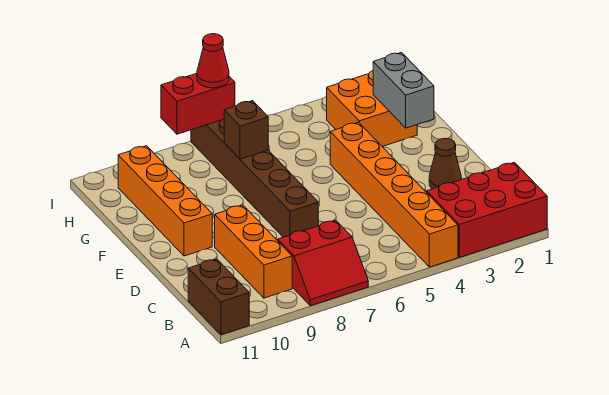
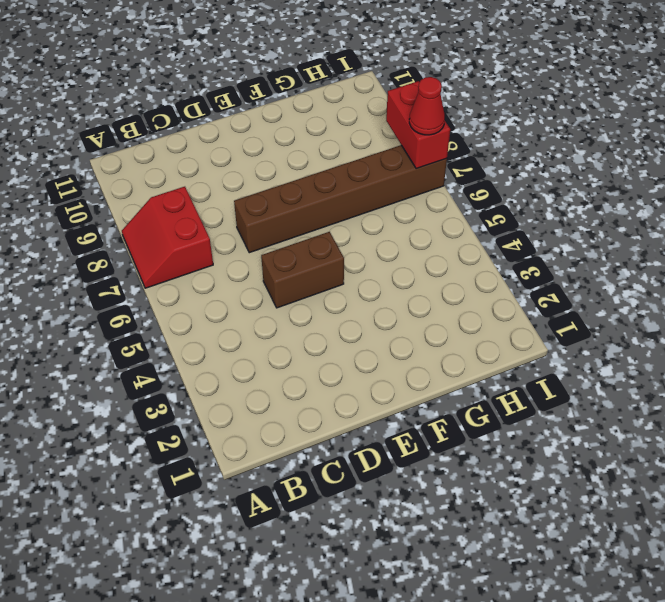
brown 1x2 brick [261,232,344,308] -> brown 1x2 brick moved to [188,259,249,335]
none -> red 2x3 brick [427,163,547,257]
none -> orange 1x6 brick [330,122,458,267]
none -> orange 1x3 brick [215,205,292,298]

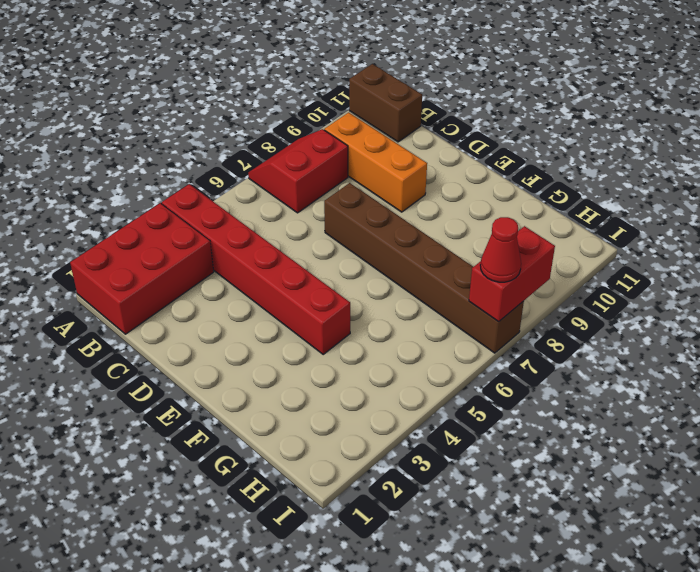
red 1x6 brick [162,184,350,354] -> orange 1x6 brick [330,122,458,267]
none -> brown 1x1 cone [429,138,461,189]
none -> orange 1x4 brick [118,146,212,256]
none -> orange 2x2 brick [327,71,417,146]

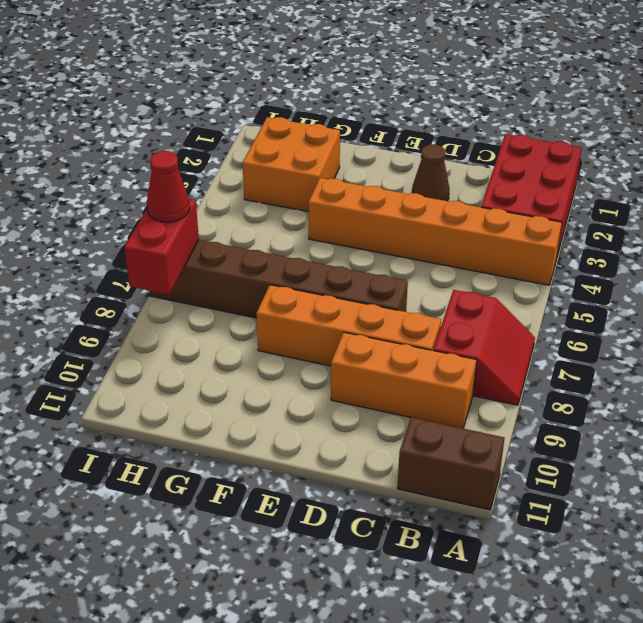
orange 1x4 brick [256,285,441,366] -> orange 1x4 brick moved to [118,146,212,256]
none -> grey 1x2 brick [373,52,434,128]
none -> brown 1x1 brick [224,101,268,159]

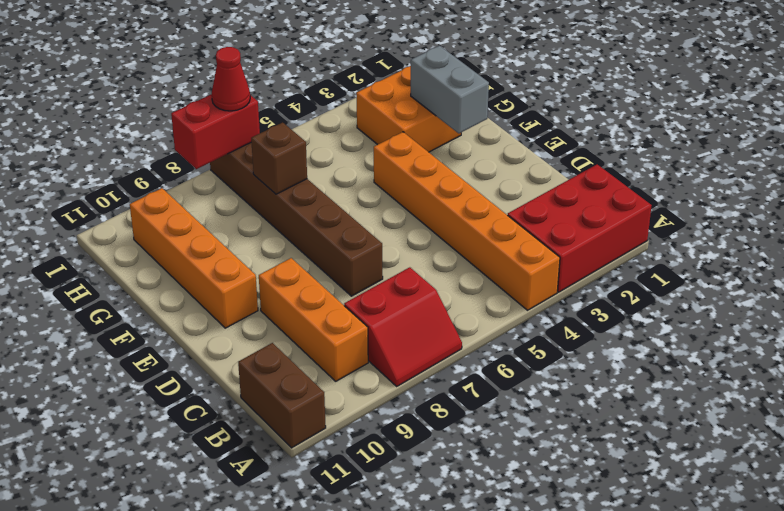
none -> brown 1x1 cone [429,138,461,189]

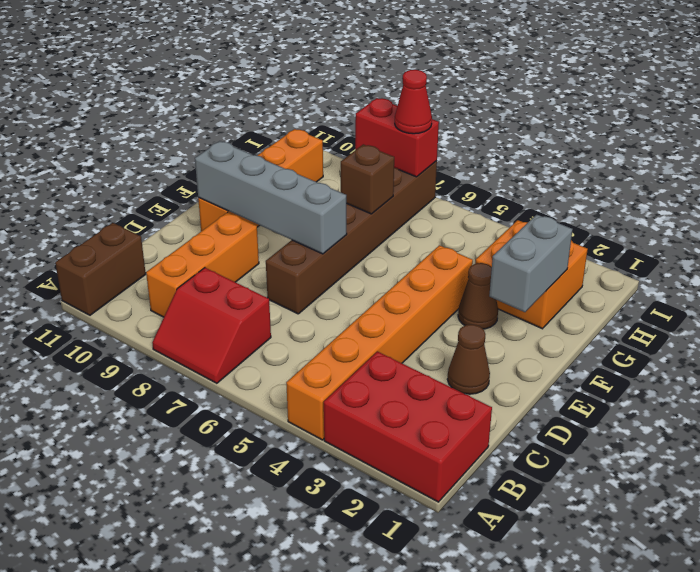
grey 1x4 brick [195,141,347,254] -> none
brown 1x1 cone [458,263,498,329] -> none

